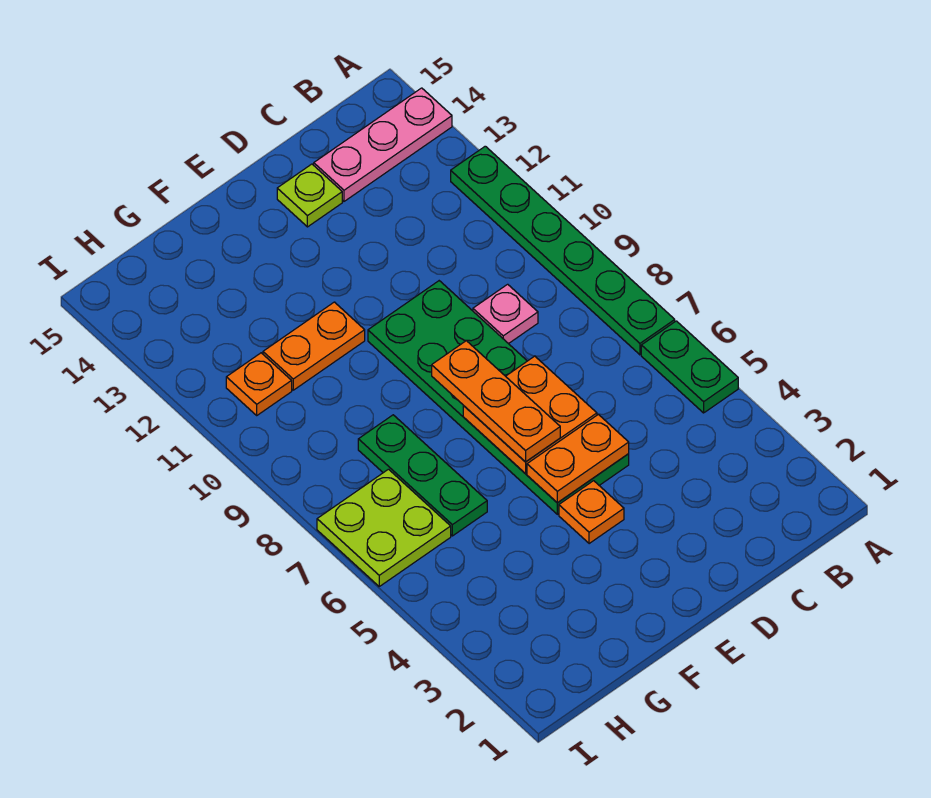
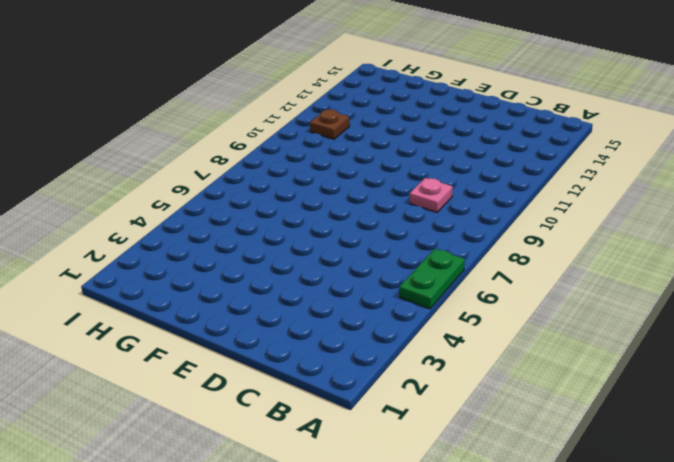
brown 1x1 plate [310,109,350,139] -> orange 1x1 plate [226,353,292,415]
none -> green 1x6 plate [451,146,675,355]
none -> pink 1x3 plate [314,88,452,201]
none -> green 2x6 plate [368,281,629,514]

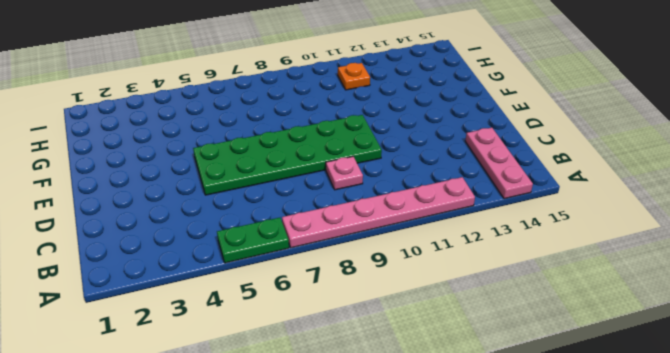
pink 1x6 plate [282,177,475,248] -> green 1x6 plate [451,146,675,355]
none -> lime 1x1 plate [277,164,342,227]
none -> orange 1x1 plate [559,481,624,544]
none -> orange 1x2 plate [263,302,365,390]

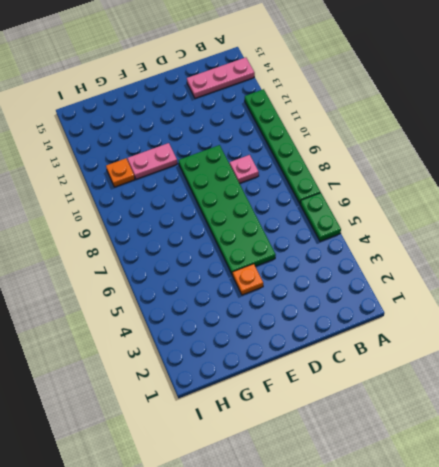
pink 1x2 plate [128,143,177,179] -> orange 1x2 plate [263,302,365,390]
none -> lime 1x1 plate [277,164,342,227]
none -> green 1x3 plate [358,415,487,536]
none -> lime 2x2 plate [317,469,451,586]

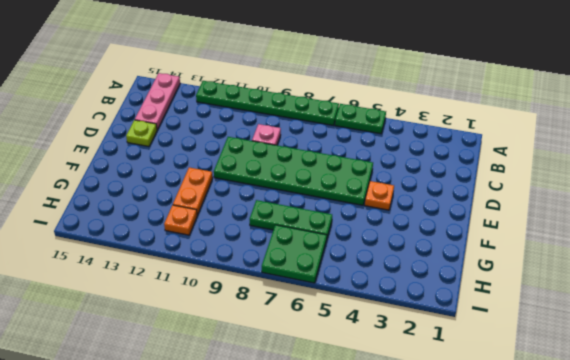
green 2x2 plate [262,225,327,283] -> lime 2x2 plate [317,469,451,586]
none -> orange 1x2 plate [527,414,629,503]
none -> orange 2x2 plate [463,356,597,474]
none -> orange 1x3 plate [432,341,560,462]

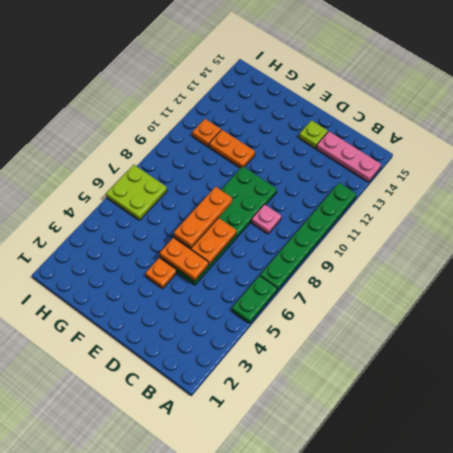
none -> green 1x3 plate [358,415,487,536]

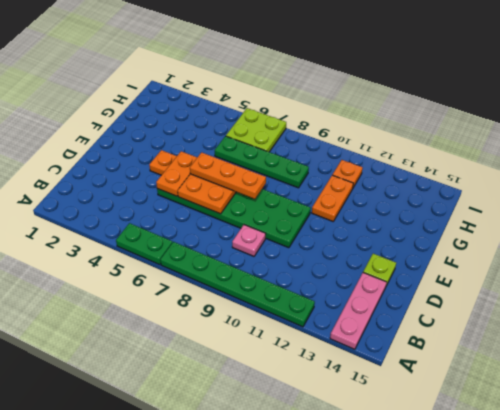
green 1x4 plate [215,136,309,188] -> green 1x3 plate [358,415,487,536]

